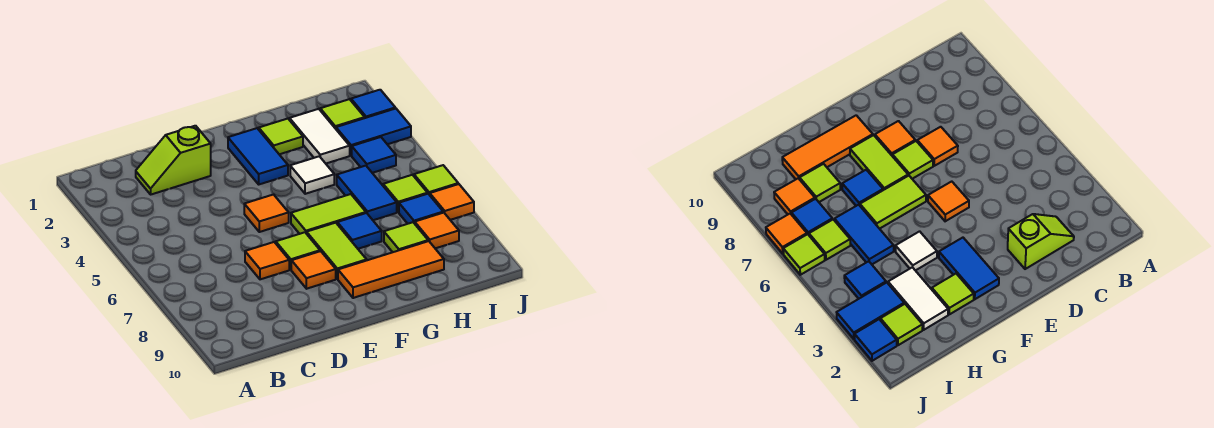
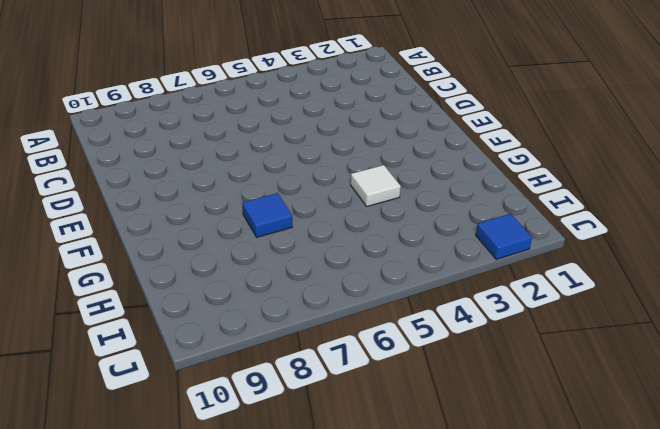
none -> lime 1x2 slope [136,126,211,194]
none -> orange 1x1 tile [245,242,289,279]
none -> orange 1x1 tile [244,195,289,232]

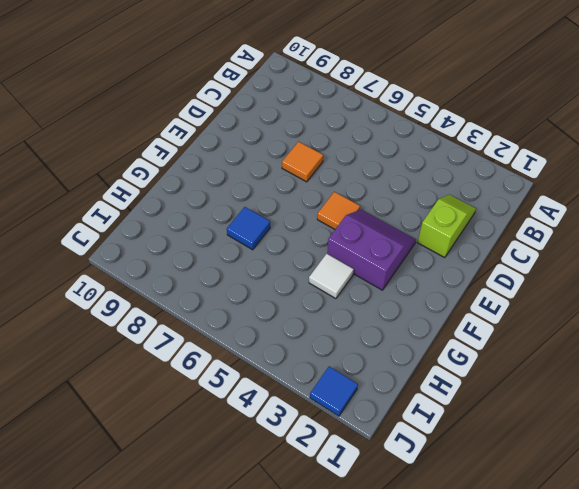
purple 2x2 slope [327,210,416,290] -> blue 1x2 tile [228,128,288,184]
none -> lime 1x1 tile [276,232,320,270]
none -> orange 1x1 tile [291,251,336,289]
none -> lime 1x2 tile [291,194,366,234]

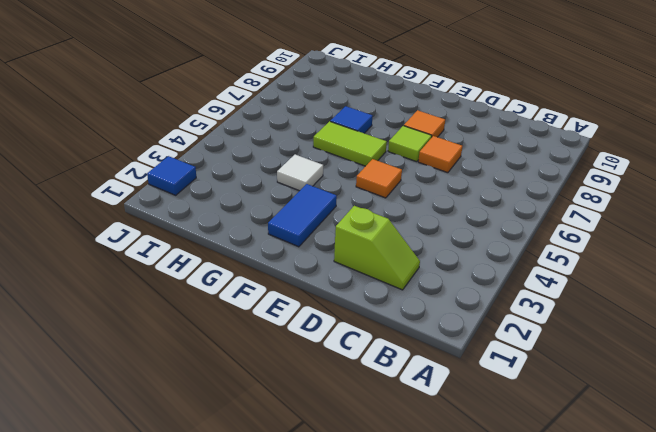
none -> lime 1x2 tile [307,223,367,279]
none -> orange 1x3 tile [338,241,444,298]
none -> lime 1x1 tile [259,119,303,154]

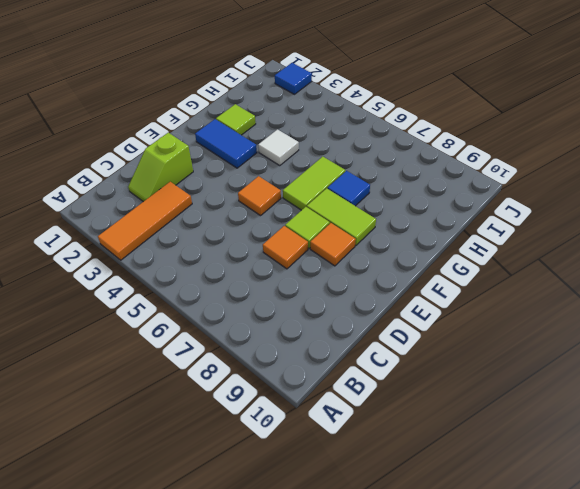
orange 1x3 tile [98,182,192,260] -> orange 1x3 tile moved to [338,241,444,298]
none -> white 1x2 tile [290,109,350,163]
none -> blue 1x2 tile [337,166,397,220]
none -> lime 1x1 tile [384,222,428,252]

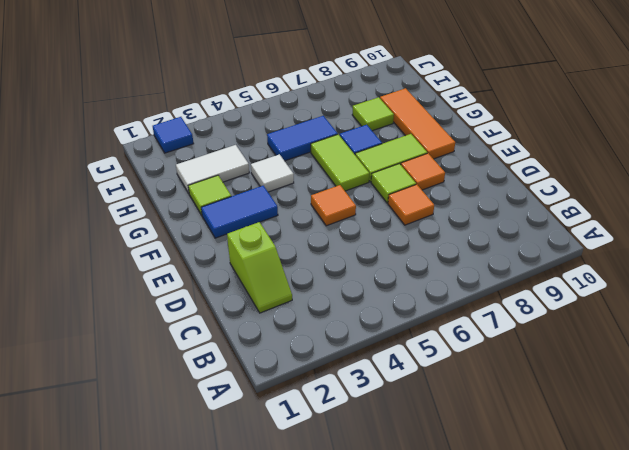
none -> lime 1x1 tile [320,99,365,129]
none -> blue 1x2 tile [336,108,411,156]
none -> blue 1x1 tile [352,137,396,173]

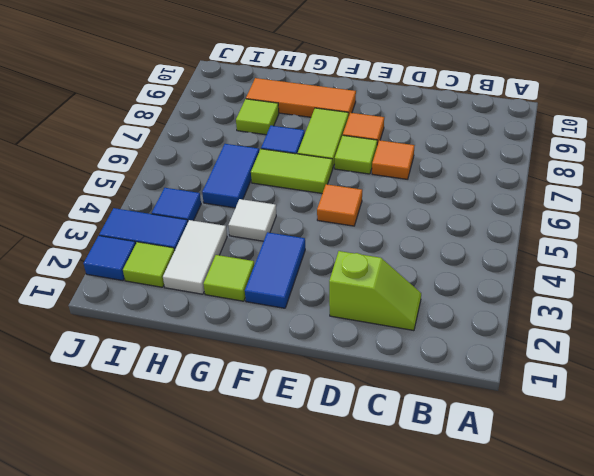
none -> lime 1x1 tile [383,175,427,212]
none -> blue 1x1 tile [399,194,443,224]
none -> orange 1x1 tile [415,213,459,248]

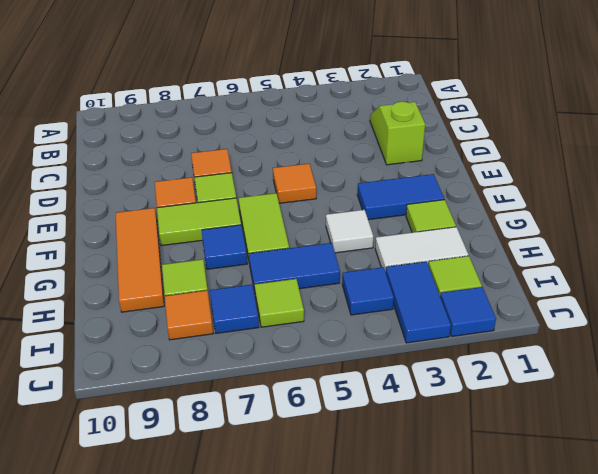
none -> lime 1x1 tile [414,165,458,195]
none -> orange 1x1 tile [430,184,474,220]

